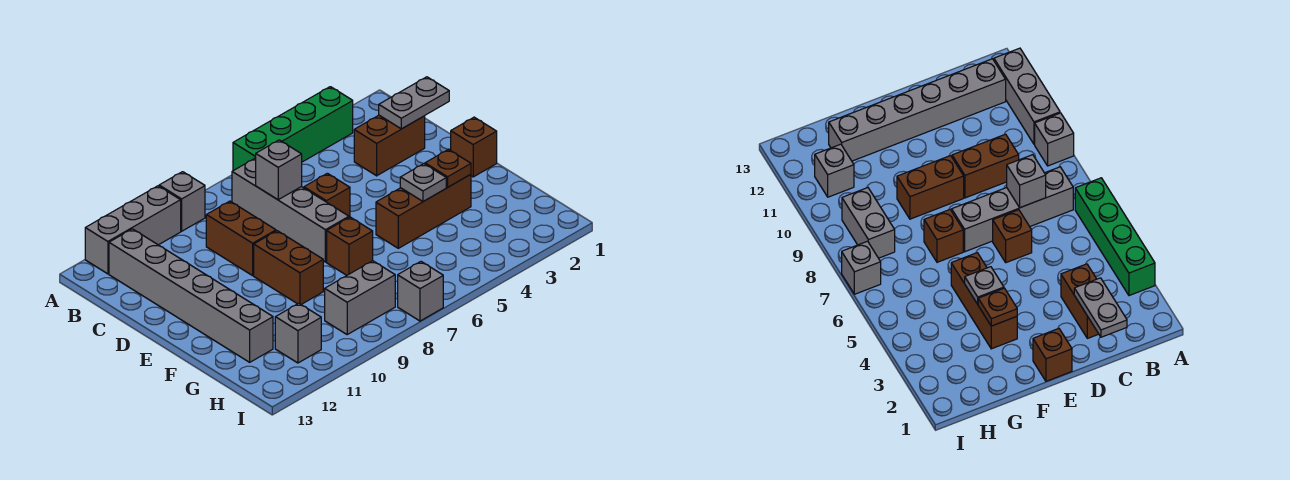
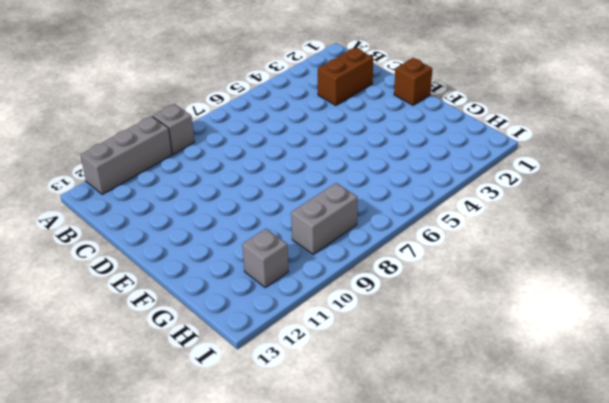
none -> green 1x4 brick [233,87,353,171]
none -> grey 1x4 brick [232,158,349,262]
none -> grey 1x6 brick [109,229,273,362]

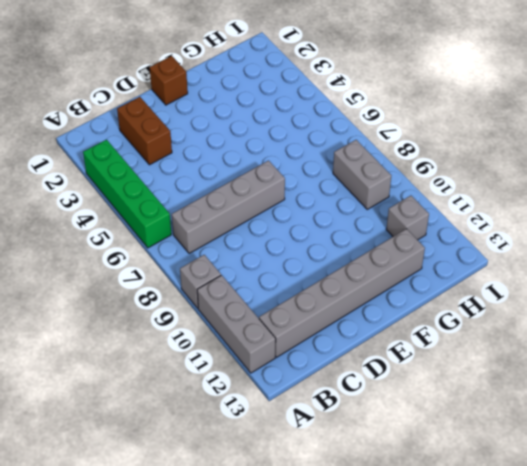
none -> brown 1x2 brick [206,201,276,276]
none -> brown 1x1 brick [304,173,350,217]
none -> brown 1x2 brick [254,231,323,304]

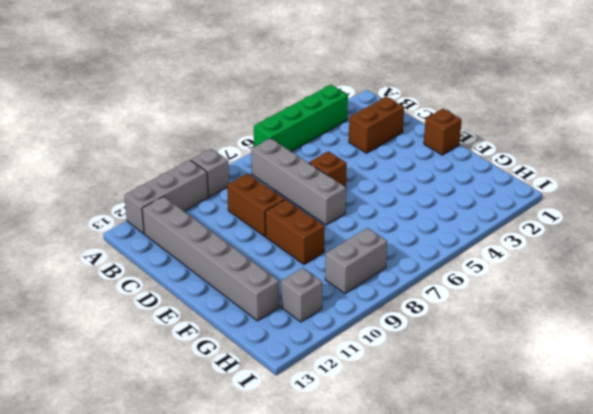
none -> brown 1x3 brick [376,174,471,248]
none -> brown 1x1 brick [327,217,373,275]
none -> grey 1x1 brick [398,262,443,321]

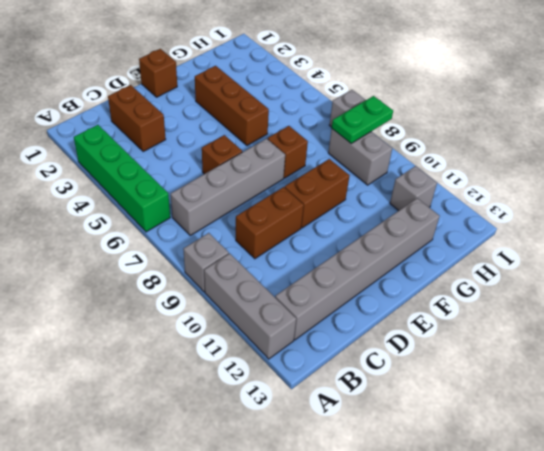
green 1x2 plate [332,96,393,143] -> none
none -> grey 1x2 plate [379,77,449,129]
none -> grey 1x1 brick [256,140,302,200]
none -> brown 1x1 plate [425,150,471,187]

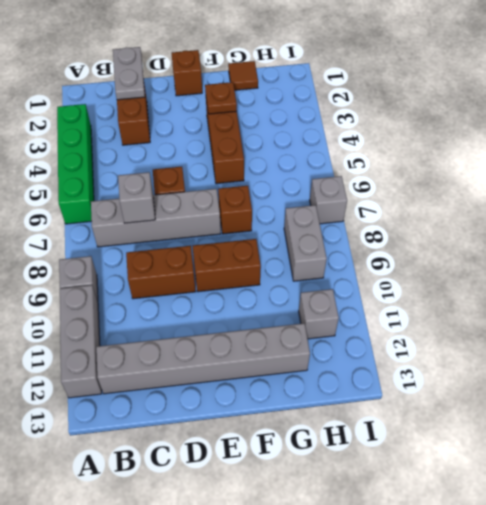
brown 1x1 tile [228,61,258,90] -> none
none -> grey 1x1 plate [400,164,446,201]

